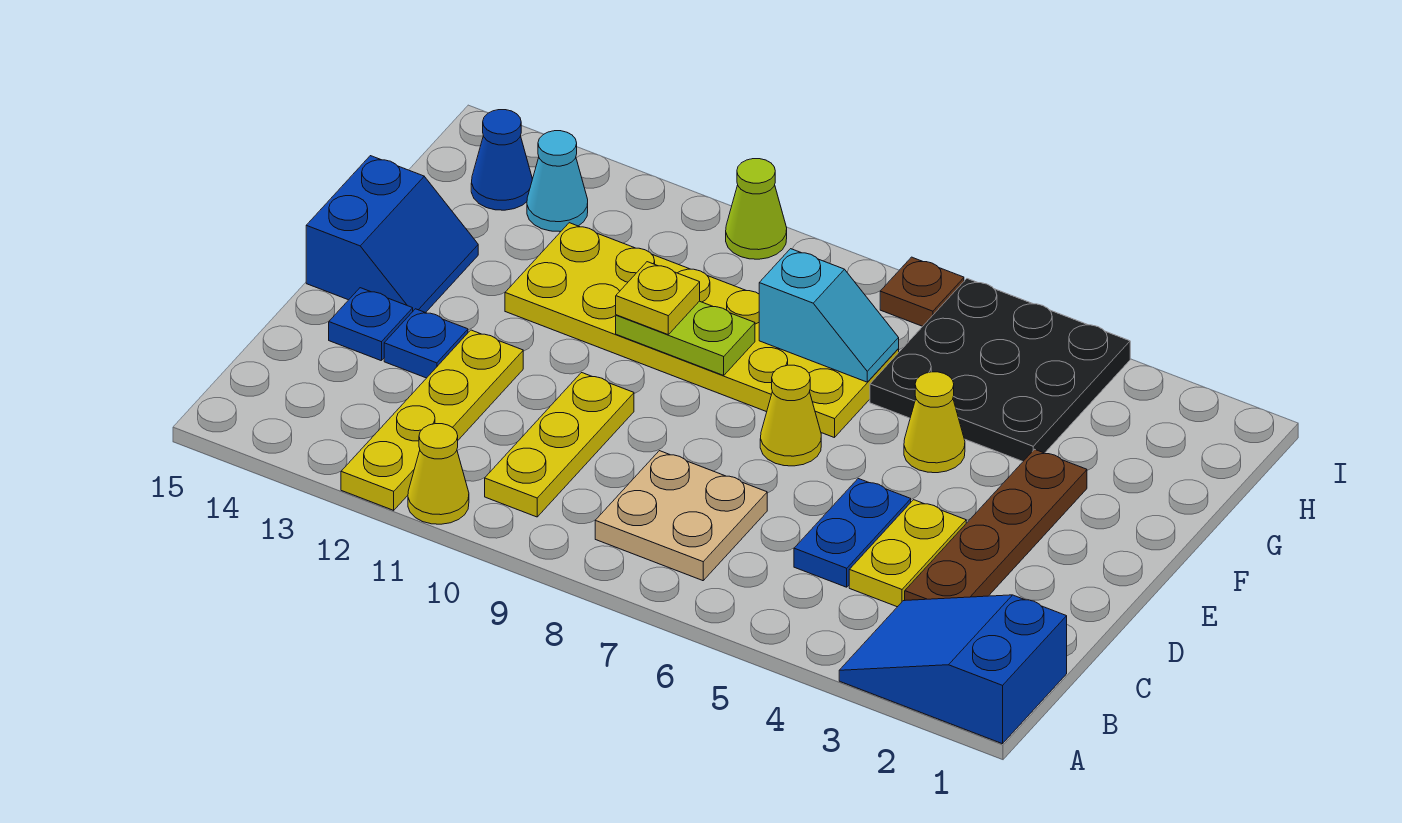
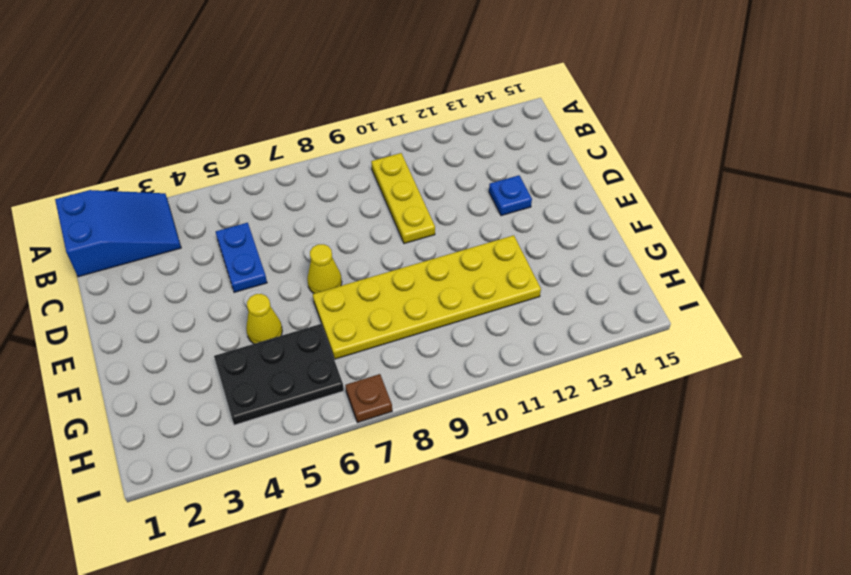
black 2x3 plate [214,324,344,425] -> black 3x3 plate [870,279,1130,461]
none -> yellow 1x1 cone [408,424,469,524]
none -> yellow 1x4 plate [341,330,523,510]
none -> tan 2x2 plate [595,451,767,581]

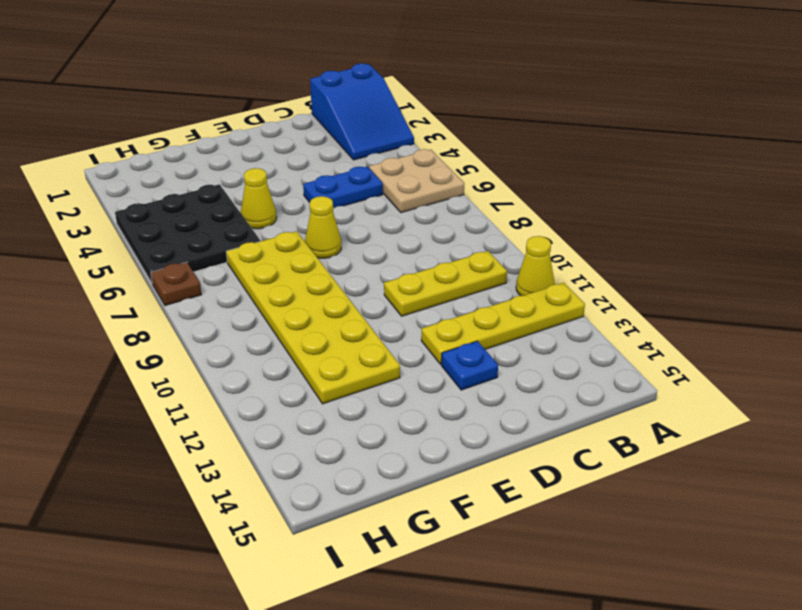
tan 2x2 plate [369,149,464,213] -> tan 2x2 plate moved to [595,451,767,581]
none -> brown 1x4 plate [905,449,1087,600]
none -> yellow 1x2 plate [849,500,966,607]
none -> blue 1x1 plate [329,288,413,361]

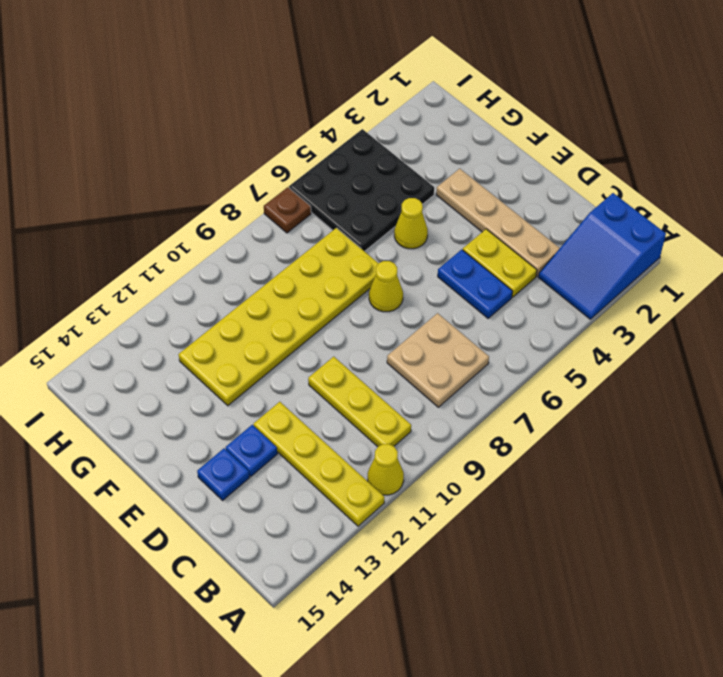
tan 1x4 plate [436,169,560,276] -> brown 1x4 plate [905,449,1087,600]
none -> blue 2x2 slope [306,156,478,313]
none -> cyan 1x1 cone [527,131,588,231]
none -> blue 1x1 cone [471,110,532,210]

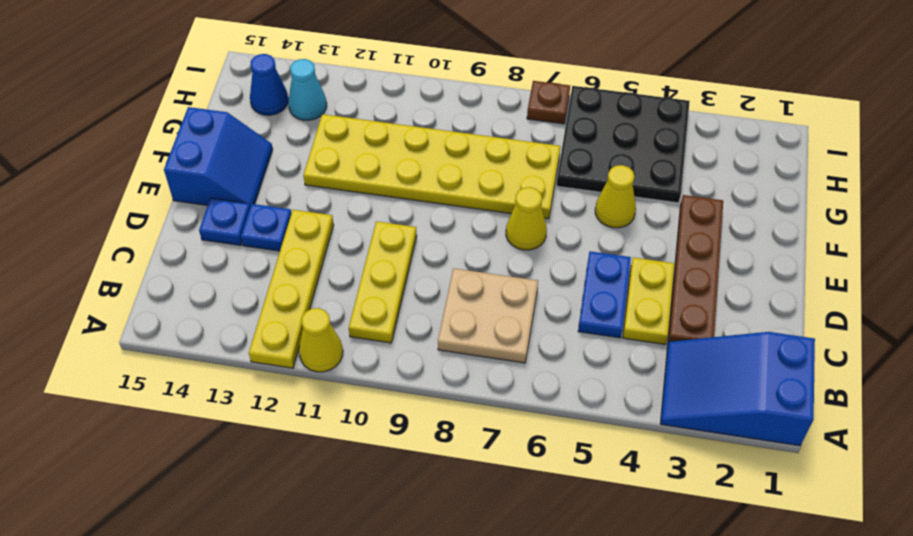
none -> lime 1x1 cone [726,159,787,259]
none -> lime 1x2 plate [616,301,755,375]
none -> cyan 1x2 slope [759,249,899,382]

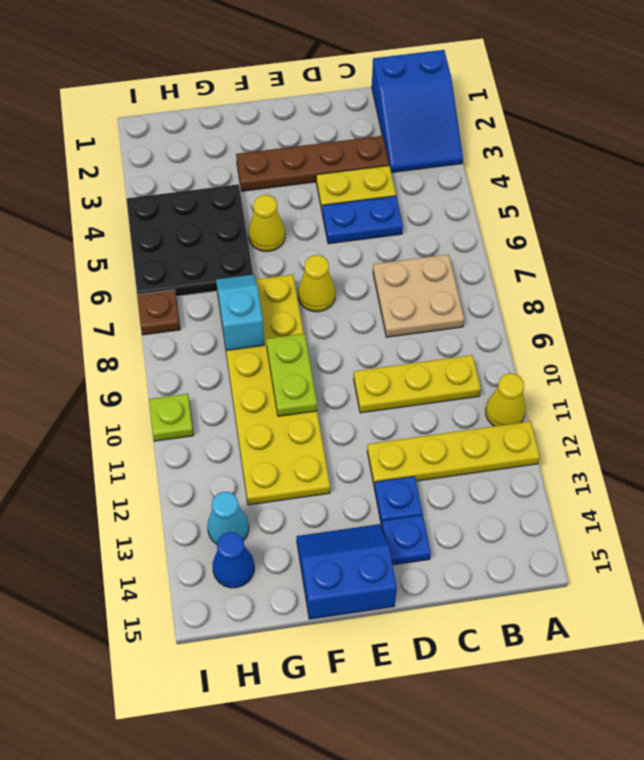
lime 1x1 plate [149,394,194,441] -> lime 1x1 cone [726,159,787,259]
none -> yellow 1x1 plate [616,262,700,334]

